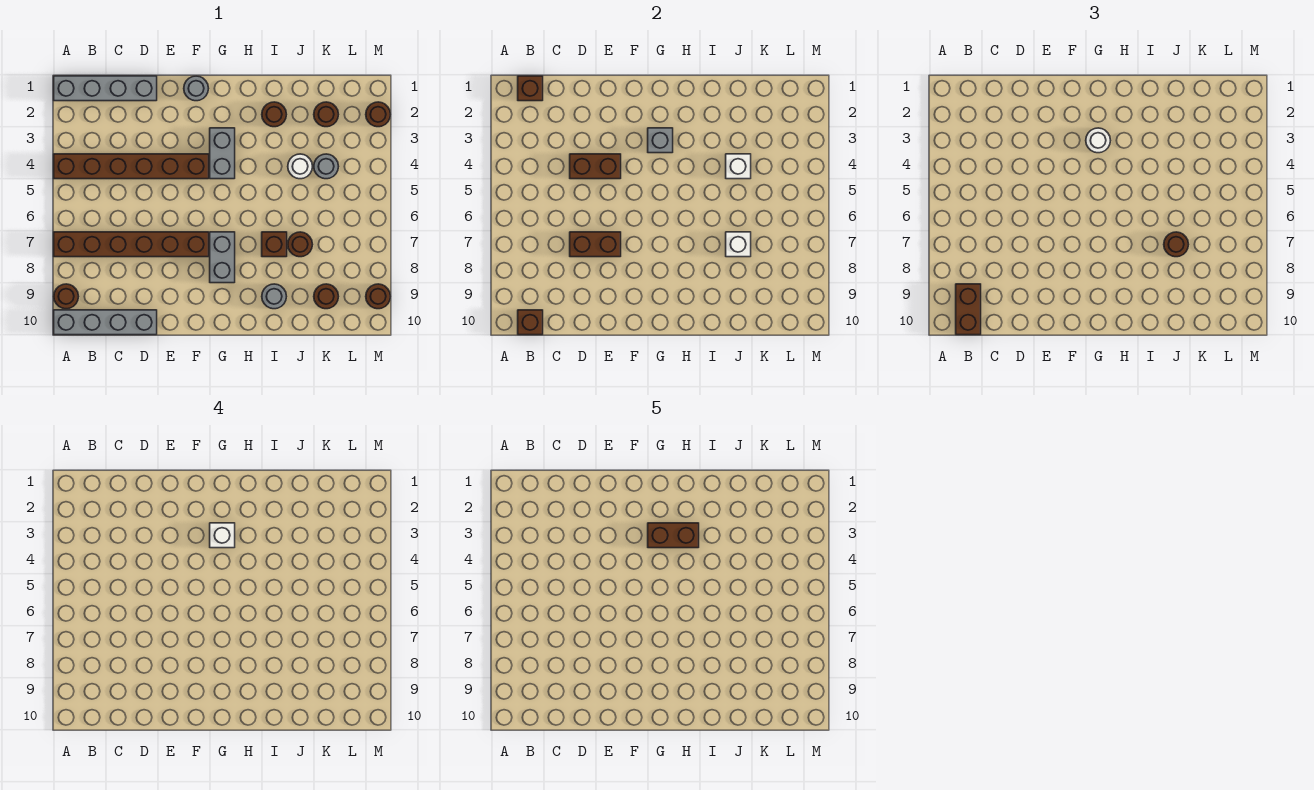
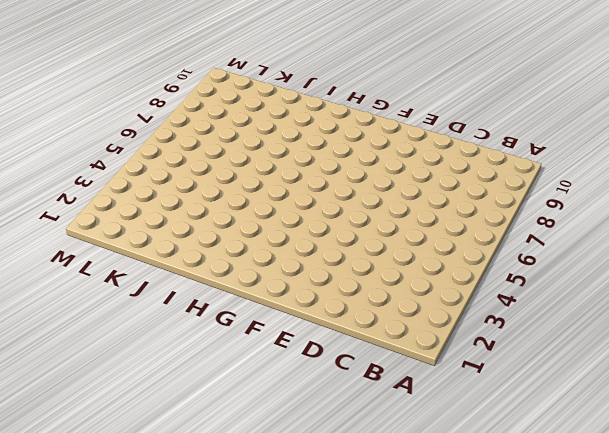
none -> grey 1x4 brick [54,76,157,101]
none -> brown 1x6 brick [54,154,209,179]
none -> brown 1x6 brick [54,232,209,257]
none -> brown 1x1 round brick [54,284,78,309]

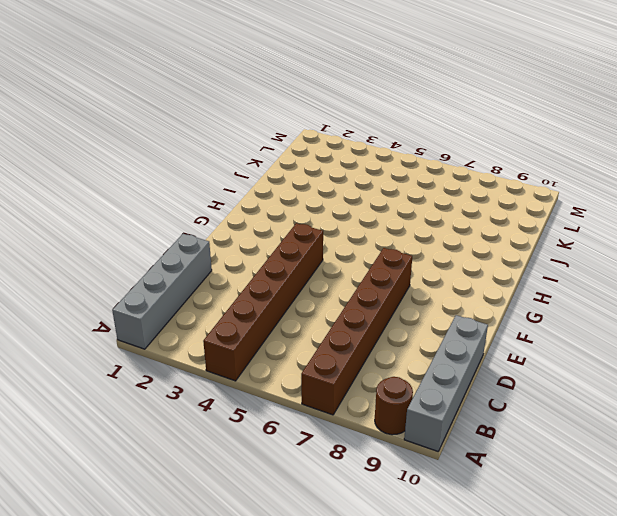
none -> grey 1x1 round brick [184,76,208,101]
none -> grey 1x2 brick [210,128,235,179]
none -> grey 1x2 brick [210,232,235,283]
none -> brown 1x1 round brick [262,102,286,127]

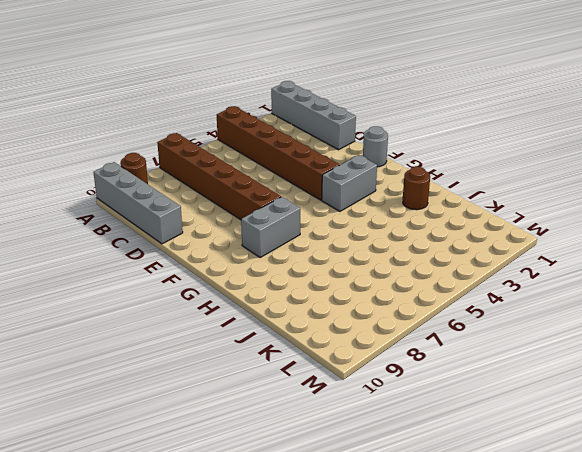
none -> brown 1x1 brick [262,232,287,257]
none -> grey 1x1 round brick [262,284,286,309]
none -> white 1x1 round brick [288,154,312,179]
none -> brown 1x1 round brick [288,232,312,257]

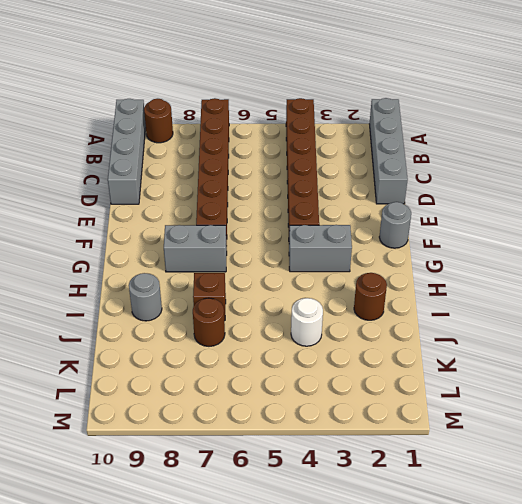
none -> brown 1x1 round brick [314,102,338,127]
none -> grey 1x1 round brick [314,154,338,179]
none -> brown 1x1 round brick [314,284,338,309]
none -> brown 1x1 round brick [366,102,390,127]

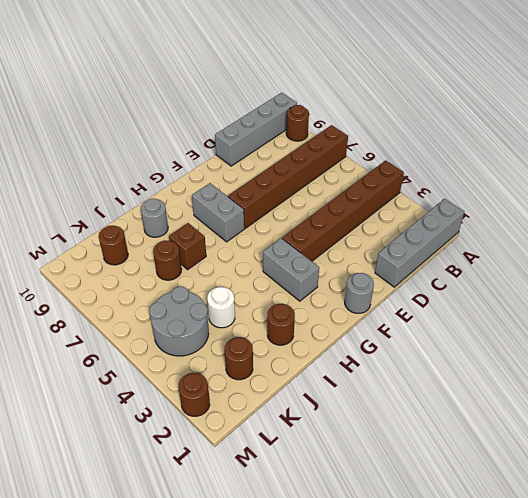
grey 2x2 round brick [149,287,209,356] -> grey 1x1 round brick [314,154,338,179]
none -> brown 1x1 round brick [366,284,390,309]
none -> brown 1x1 brick [518,76,543,101]
none -> brown 1x1 brick [518,310,543,335]
none -> brown 1x2 brick [570,154,621,179]

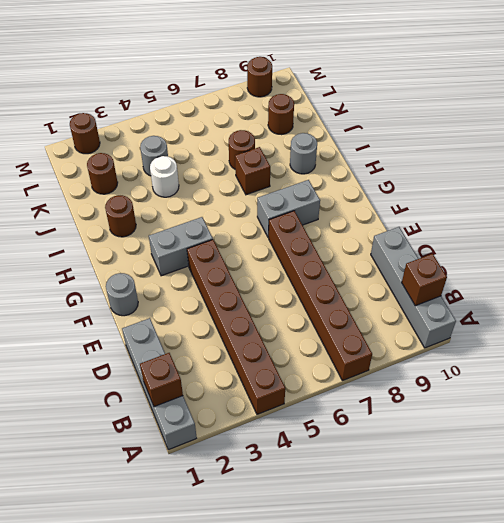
none -> brown 1x1 round brick [54,284,78,309]
none -> brown 1x2 brick [570,154,621,179]
none -> brown 1x2 brick [570,232,621,257]
none -> grey 1x1 brick [648,128,673,153]

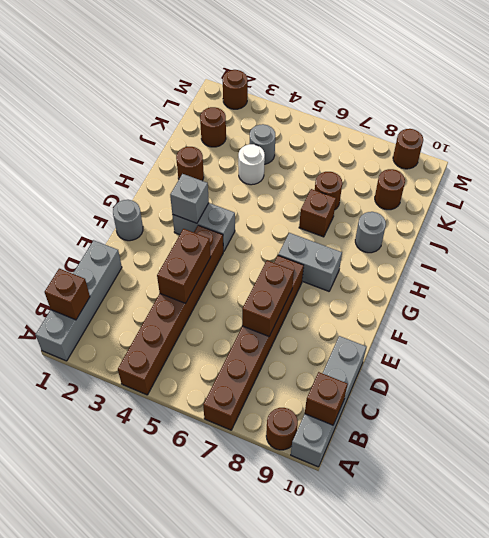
none -> white 1x1 brick [726,154,751,179]
none -> white 1x1 brick [726,232,751,257]
none -> brown 1x2 brick [956,284,981,335]
none -> white 1x1 round brick [1086,128,1110,153]

